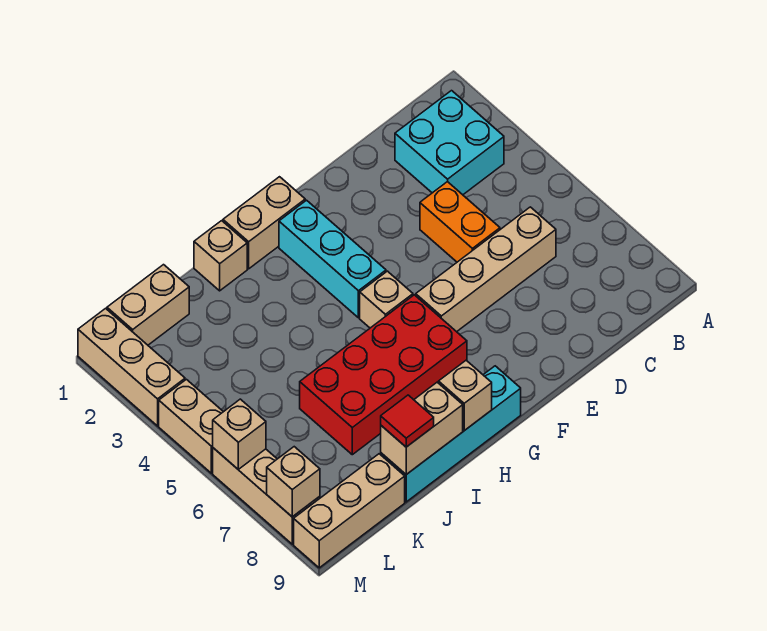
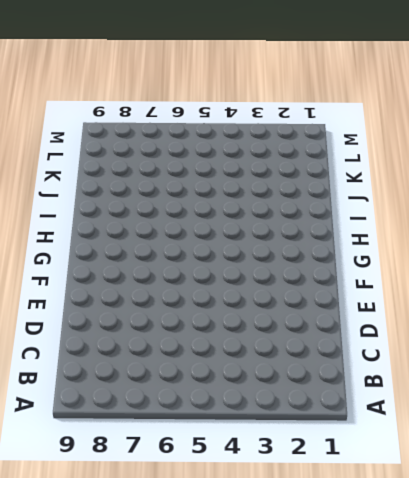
none -> cyan 2x2 brick [395,91,504,195]
none -> tan 1x4 brick [416,207,556,332]
none -> orange 1x2 brick [420,182,500,262]

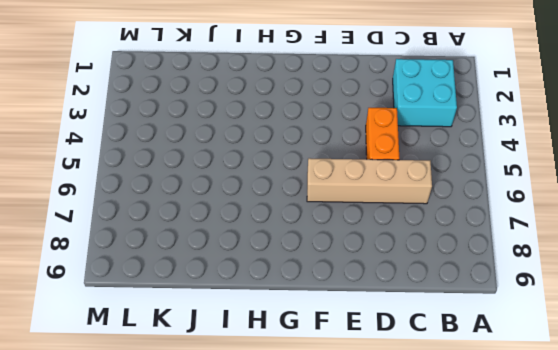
none -> tan 1x2 brick [223,177,305,269]
none -> cyan 1x3 brick [279,200,386,318]
none -> tan 1x1 brick [360,271,413,328]

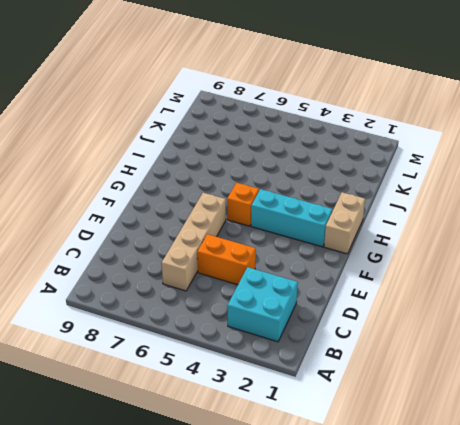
orange 1x1 brick [227,183,259,226] -> tan 1x1 brick [360,271,413,328]
none -> red 2x4 brick [300,295,467,455]
none -> cyan 1x4 brick [381,366,521,502]
none -> tan 1x1 brick [194,221,247,291]

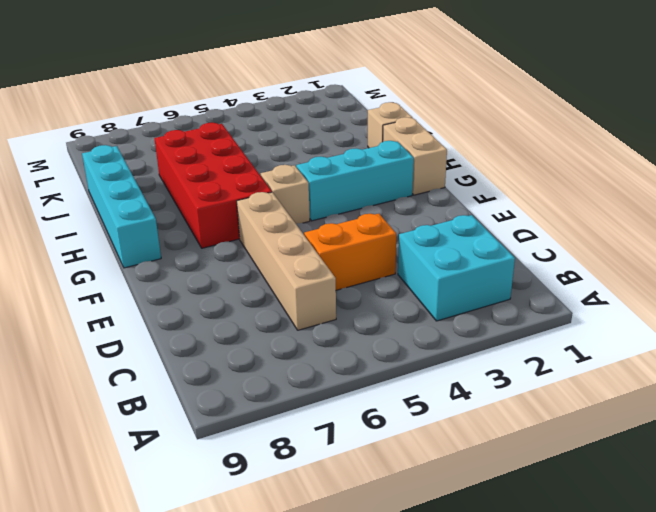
none -> tan 1x2 brick [107,265,189,345]
none -> tan 1x3 brick [294,454,405,568]
none -> tan 1x3 brick [78,308,185,426]

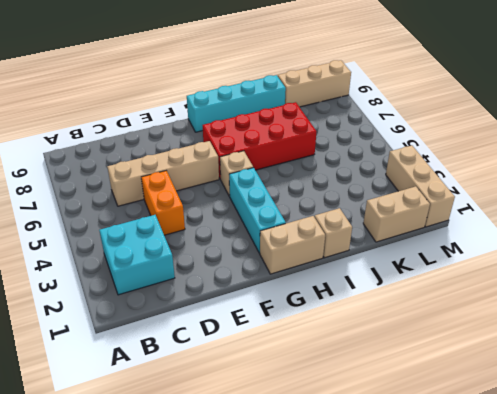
none -> tan 1x2 brick [159,379,223,473]
none -> tan 1x3 brick [213,448,320,544]
none -> tan 1x1 brick [439,360,492,431]

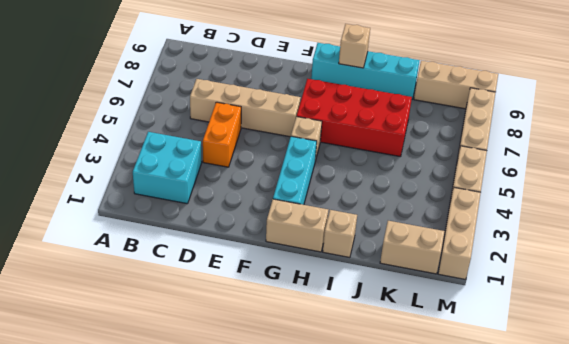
none -> tan 1x2 brick [381,382,463,474]
none -> tan 1x1 brick [213,399,266,470]
none -> tan 1x1 brick [267,447,320,517]

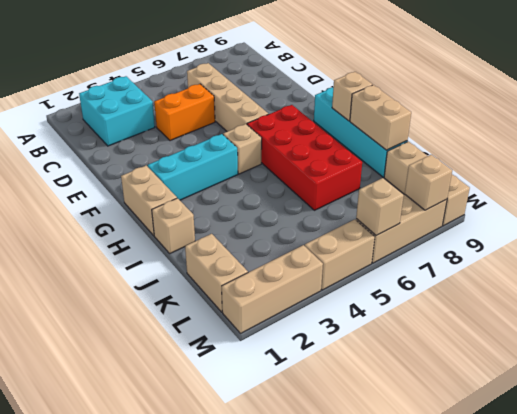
none -> red 1x1 tile [381,395,434,447]

